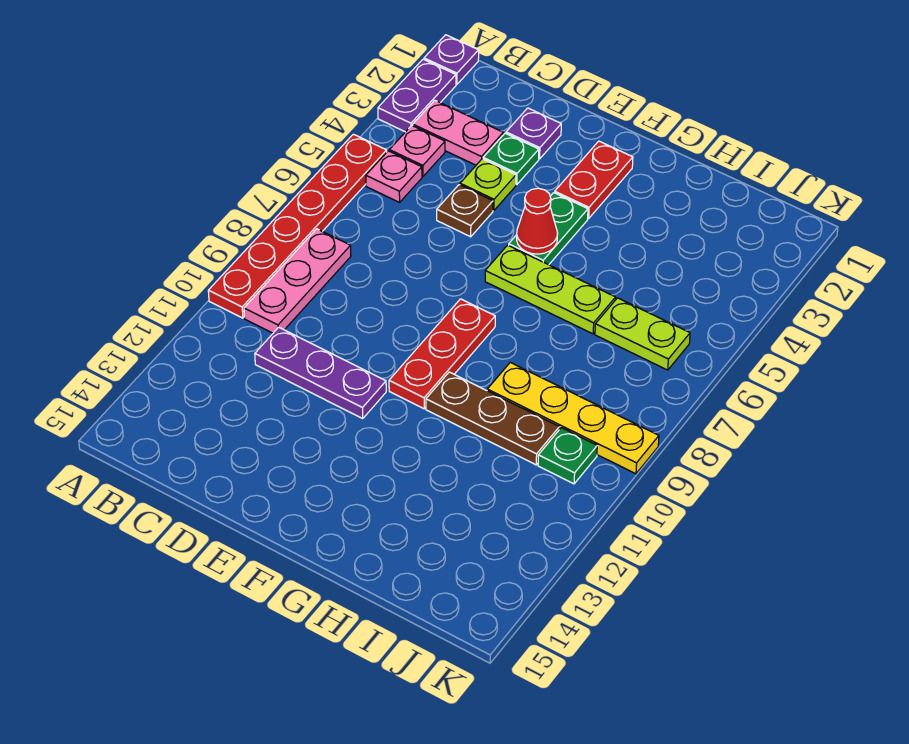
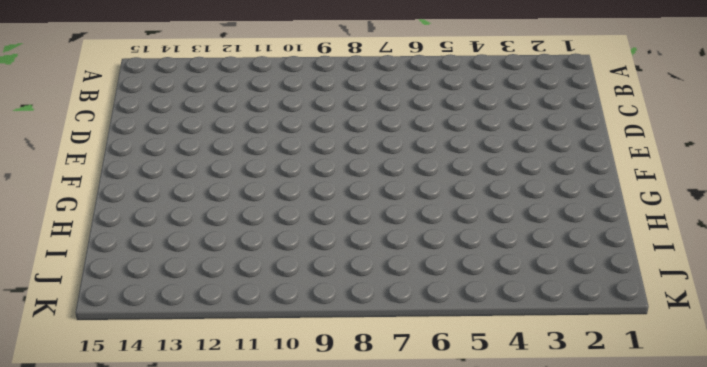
none -> purple 1x1 plate [424,35,479,84]
none -> purple 1x2 plate [378,59,456,132]
none -> red 1x6 plate [208,134,387,318]

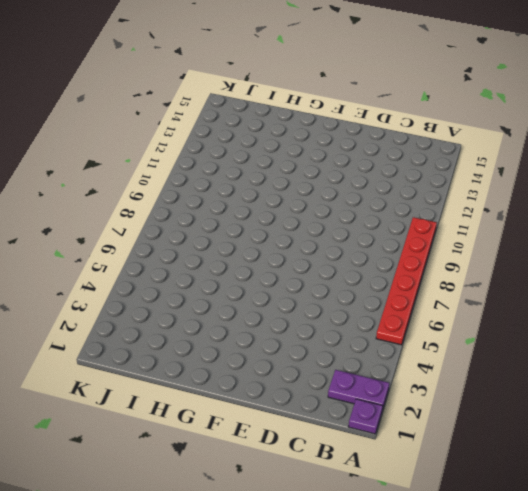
purple 1x2 plate [328,370,389,410] -> purple 1x2 plate turned to [378,59,456,132]
none -> pink 1x2 plate [413,100,503,165]
none -> pink 1x1 plate [389,125,445,177]
none -> pink 1x1 plate [366,151,422,202]

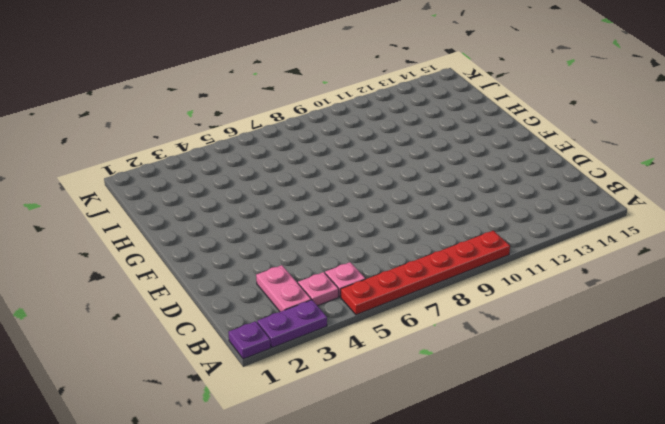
none -> pink 1x3 plate [244,229,351,333]
none -> purple 1x3 plate [255,327,386,418]
none -> purple 1x1 plate [506,108,561,159]

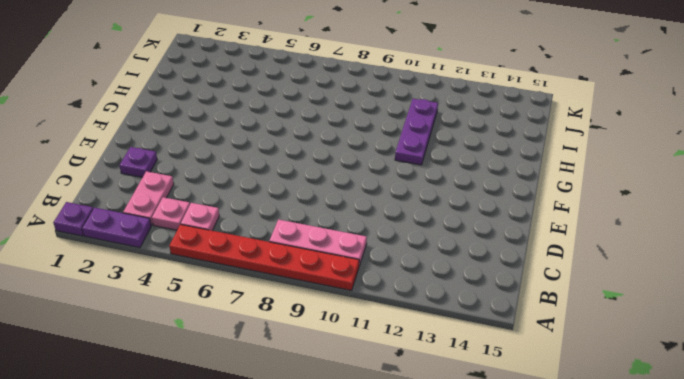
purple 1x3 plate [395,99,438,165] -> purple 1x3 plate moved to [255,327,386,418]
none -> green 1x1 plate [483,133,539,185]
none -> lime 1x1 plate [460,159,516,210]
none -> brown 1x1 plate [437,185,493,237]

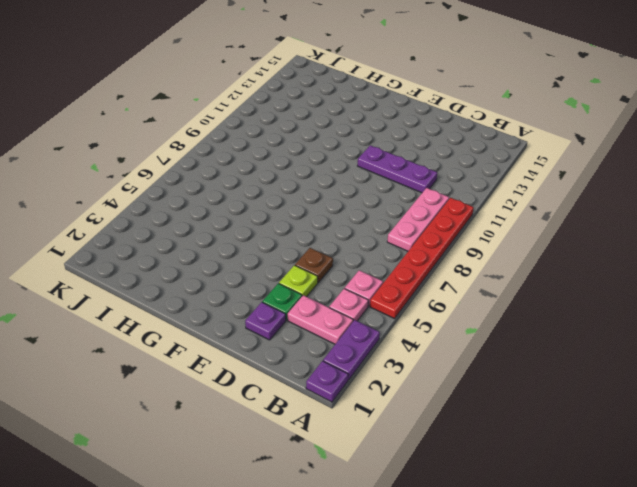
none -> red 1x2 plate [555,141,633,218]
none -> green 1x2 plate [509,193,588,265]
none -> lime 1x3 plate [485,245,616,334]

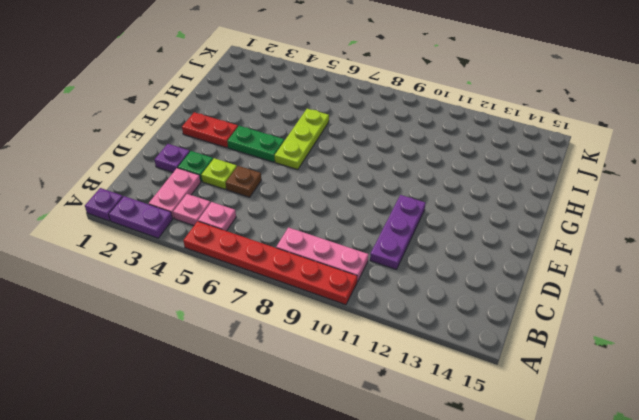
none -> red 1x3 plate [389,299,495,409]
none -> brown 1x3 plate [426,372,559,465]
none -> yellow 1x4 plate [487,362,659,474]

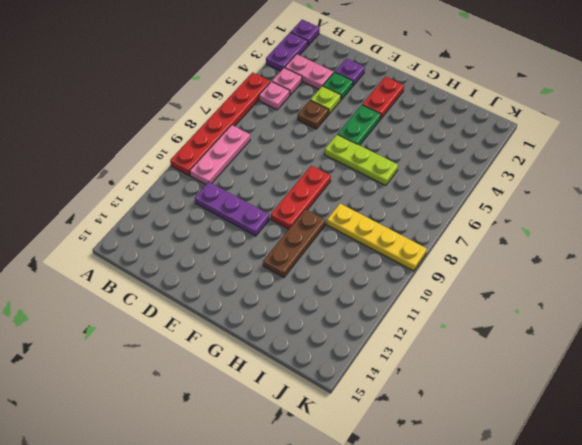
brown 1x3 plate [263,209,325,278] -> brown 1x3 plate turned to [426,372,559,465]
none -> lime 1x2 plate [595,298,690,370]
none -> green 1x1 plate [538,428,597,484]
none -> red 1x1 cone [517,188,558,254]

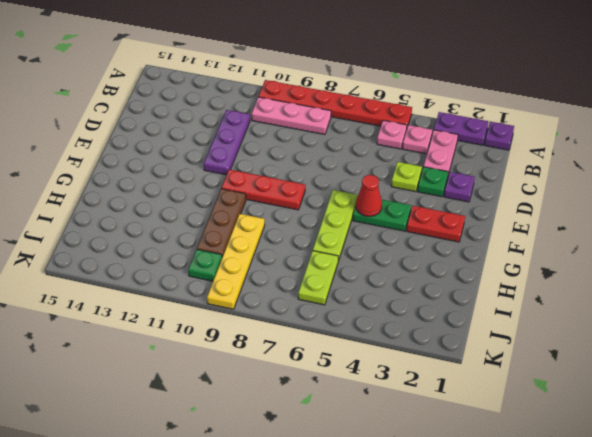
none -> brown 1x1 plate [437,185,493,237]

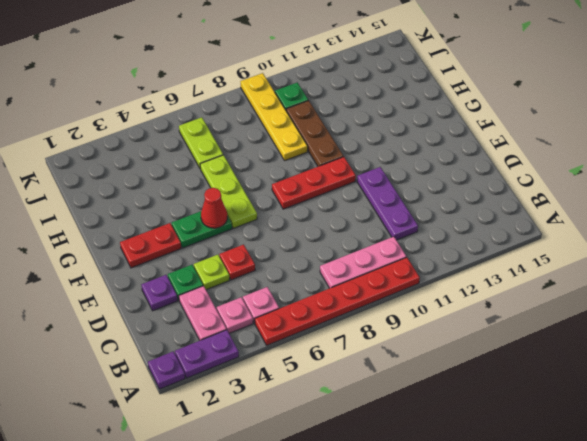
red 1x1 plate [220,245,255,280] -> brown 1x1 plate [437,185,493,237]

